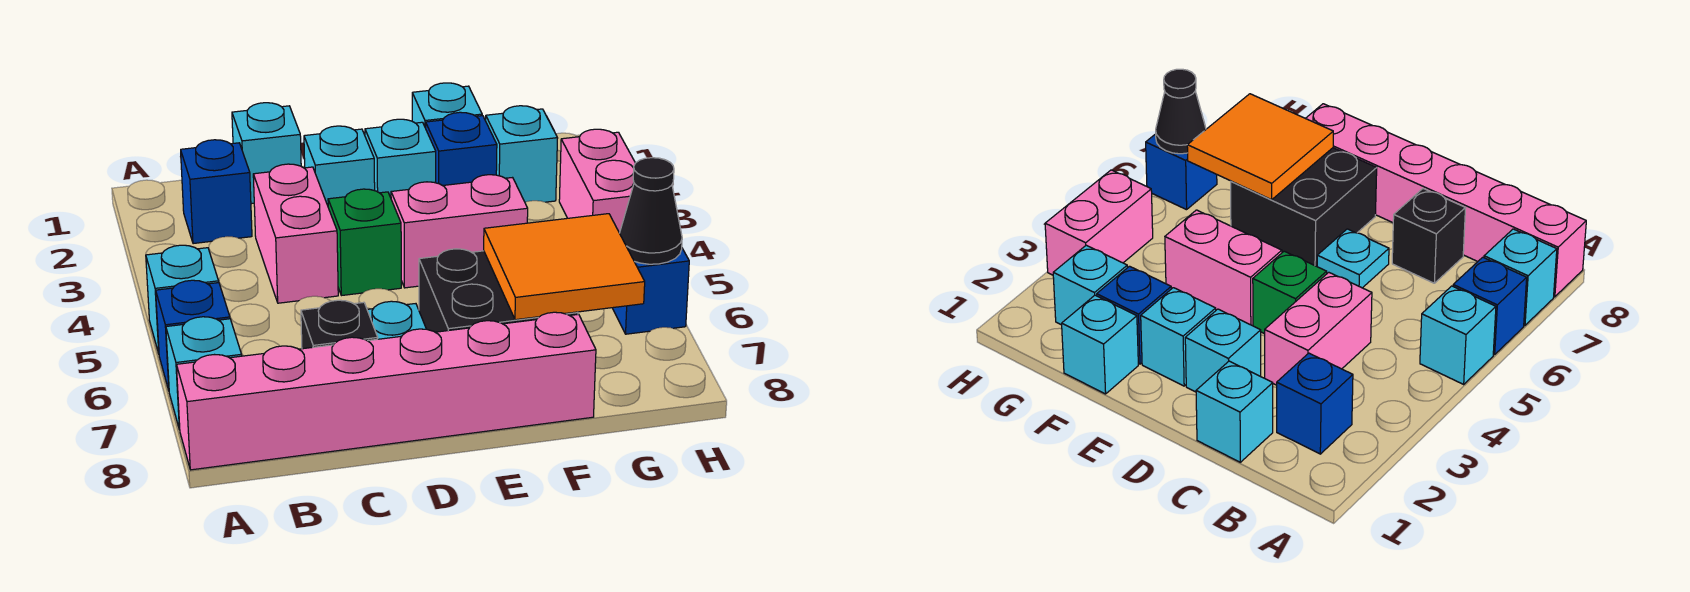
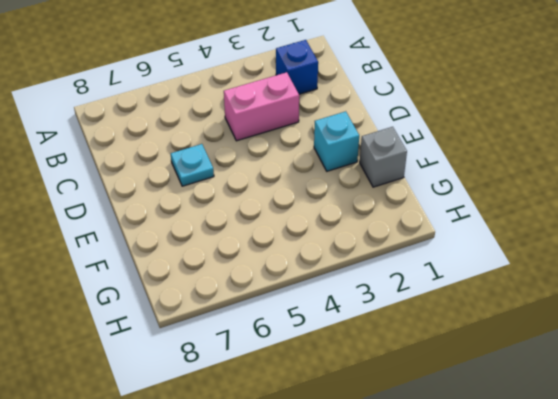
grey 1x1 brick [360,127,407,187] -> cyan 1x1 brick [412,83,482,128]
none -> cyan 1x1 brick [146,245,219,353]
none -> blue 1x1 brick [156,280,230,390]
none -> cyan 1x1 brick [166,317,242,430]

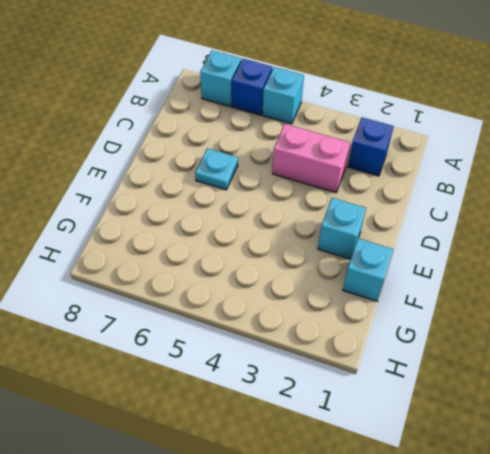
none -> pink 1x6 brick [177,312,596,470]
none -> cyan 1x1 brick [232,103,301,204]
none -> black 1x1 brick [301,300,378,349]

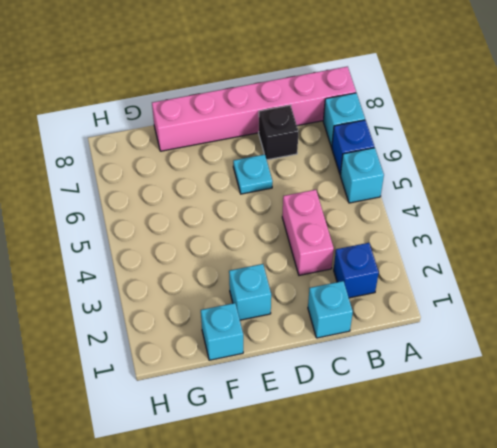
none -> cyan 1x1 brick [304,126,375,205]
none -> green 1x1 brick [328,189,401,296]
none -> pink 1x2 brick [391,175,528,288]

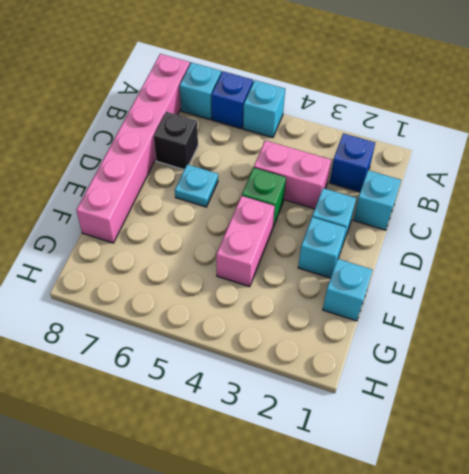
none -> black 2x2 brick [419,249,578,332]
none -> blue 1x1 brick [426,112,497,186]
none -> cyan 1x1 brick [486,106,558,202]

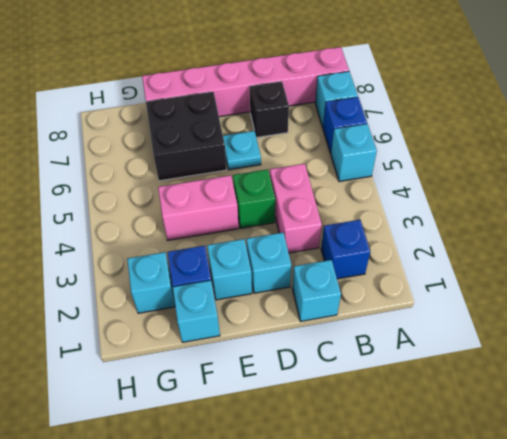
none -> pink 1x2 brick [559,129,635,233]
none -> blue 1x1 brick [613,248,689,334]
none -> orange 2x2 tile [484,214,645,320]

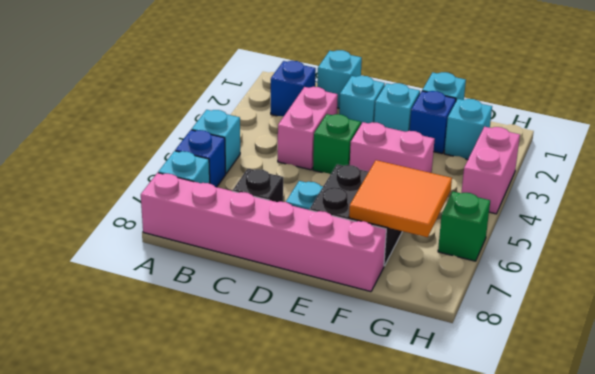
green 1x1 brick [438,192,490,261] -> blue 1x1 brick [613,248,689,334]
none -> black 1x1 cone [620,158,682,264]

